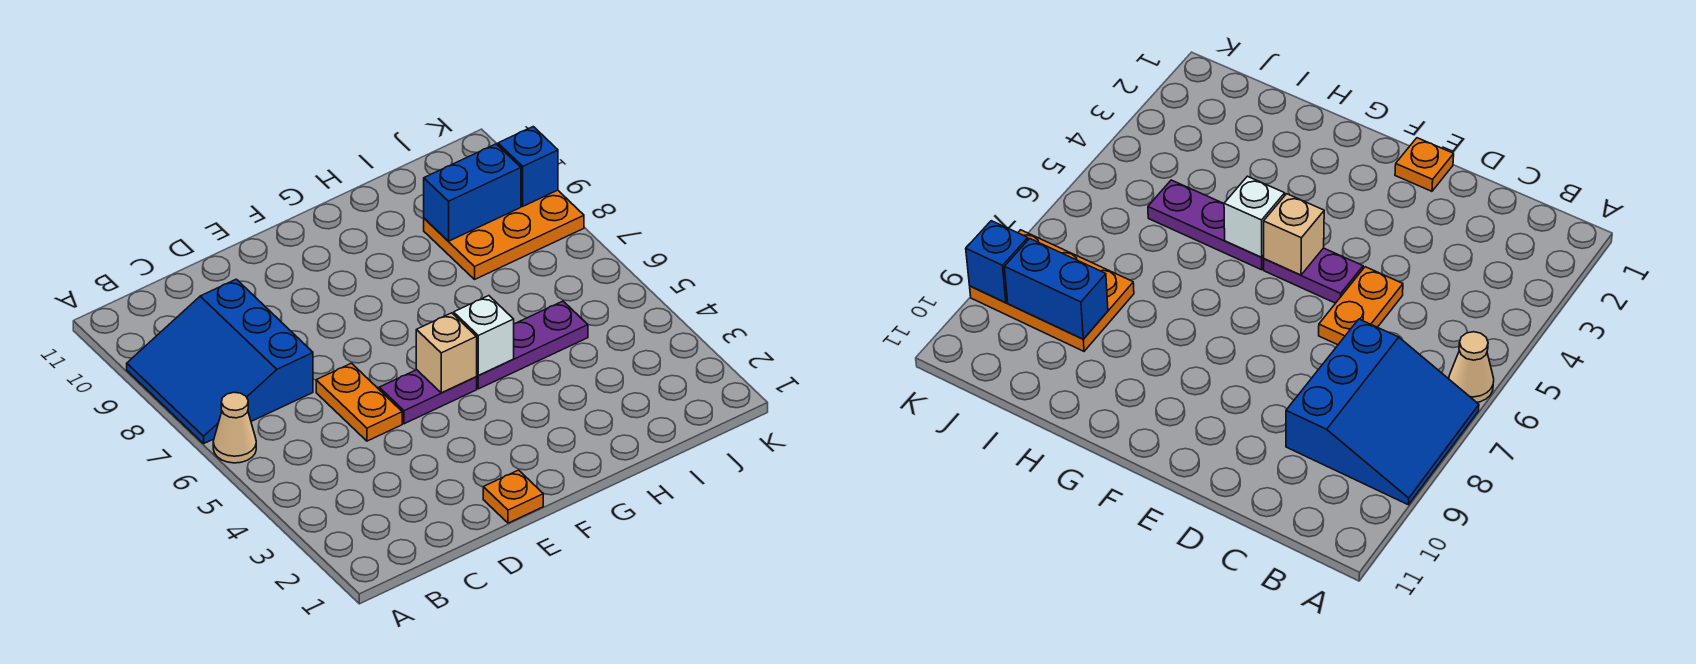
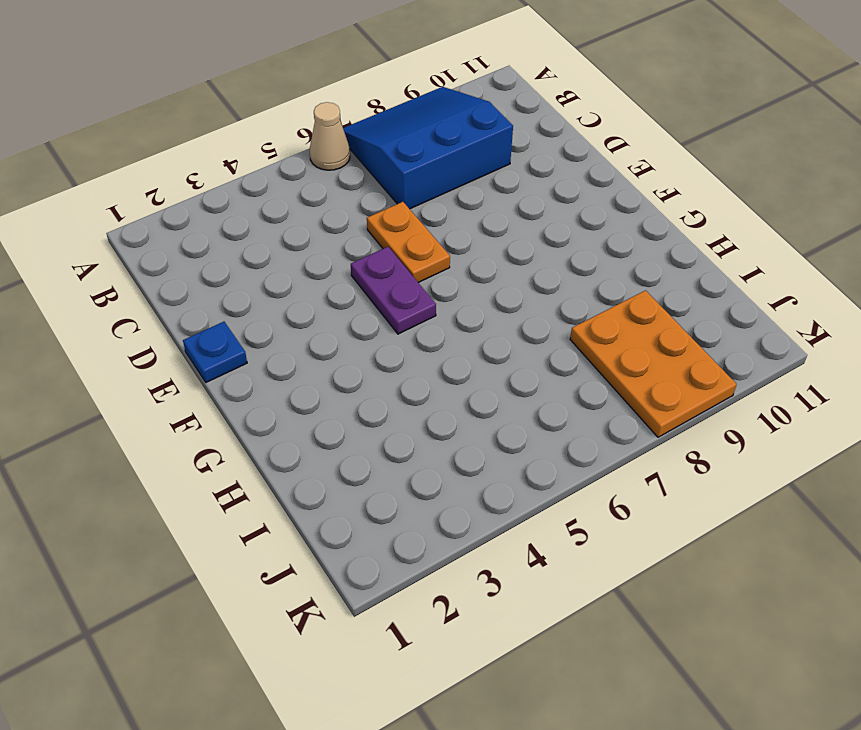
orange 1x2 plate [367,202,450,283] -> orange 1x2 plate turned to [316,363,402,441]
blue 1x1 plate [183,322,247,382] -> orange 1x1 plate [483,470,543,523]
none -> purple 1x3 plate [476,301,588,389]
none -> tan 1x1 brick [416,313,477,393]

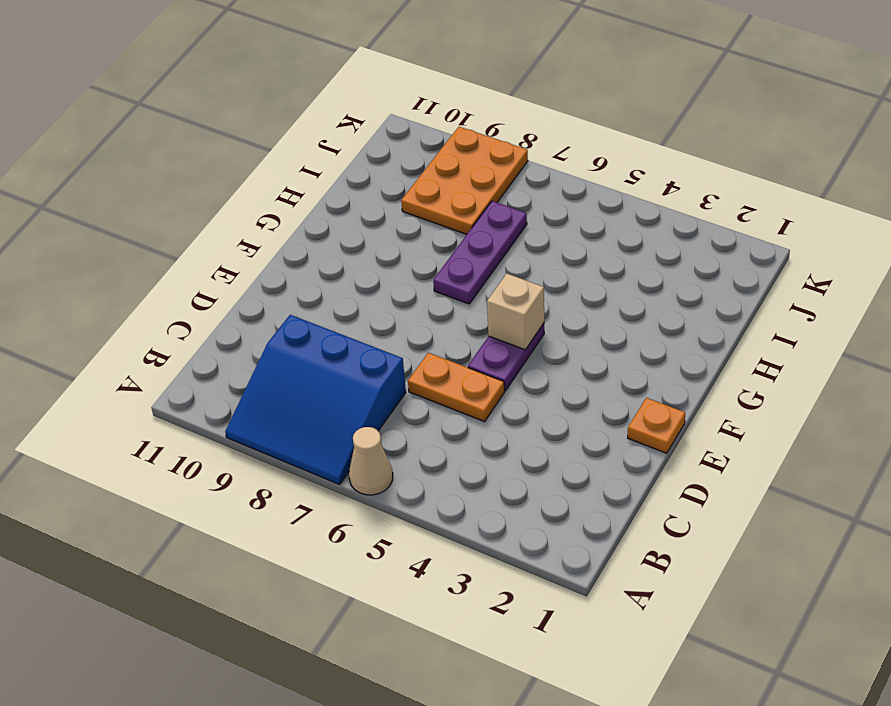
purple 1x3 plate [433,201,527,304] -> purple 1x3 plate moved to [476,301,588,389]
none -> white 1x1 brick [454,296,514,376]
none -> blue 1x2 brick [424,144,521,241]

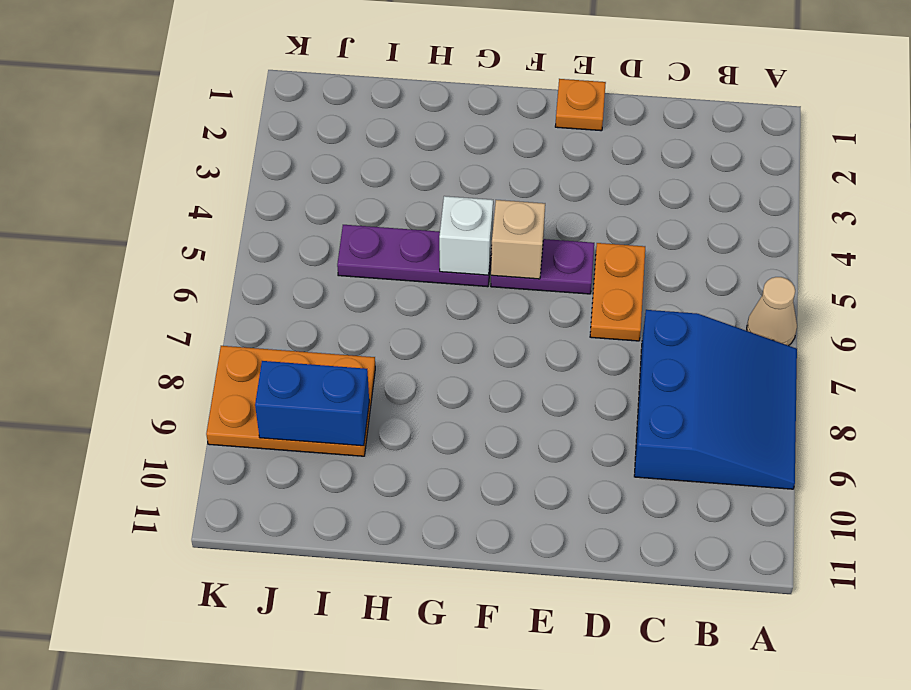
none -> blue 1x1 brick [498,127,558,206]

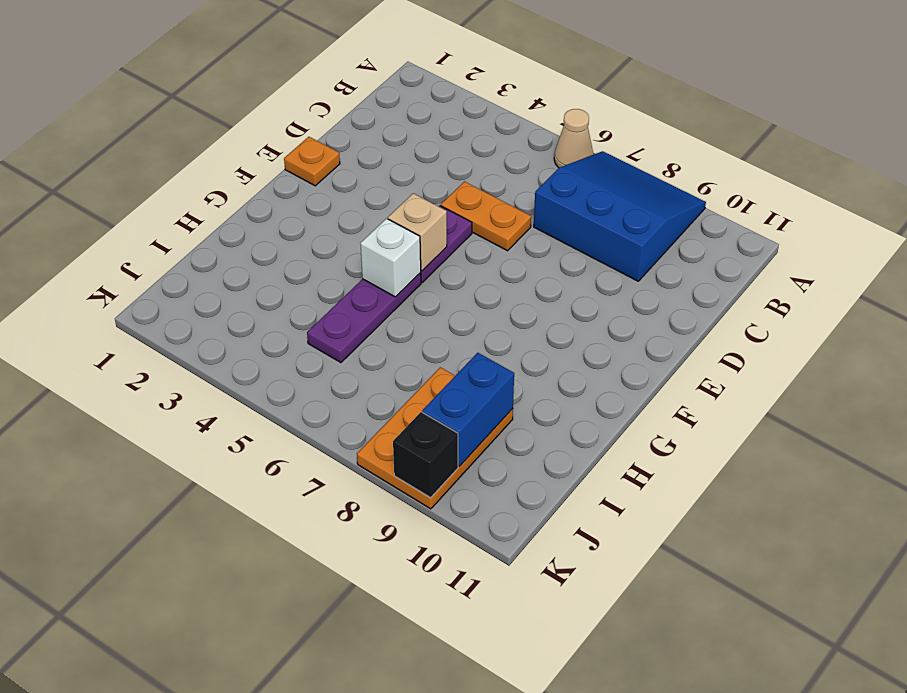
black 1x1 brick [393,412,458,498] -> blue 1x1 brick [498,127,558,206]

